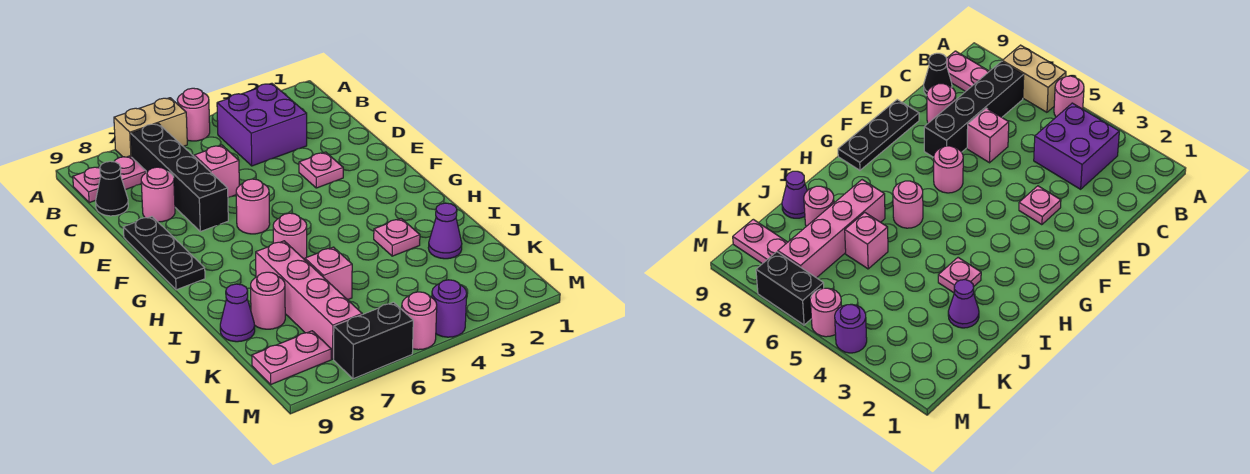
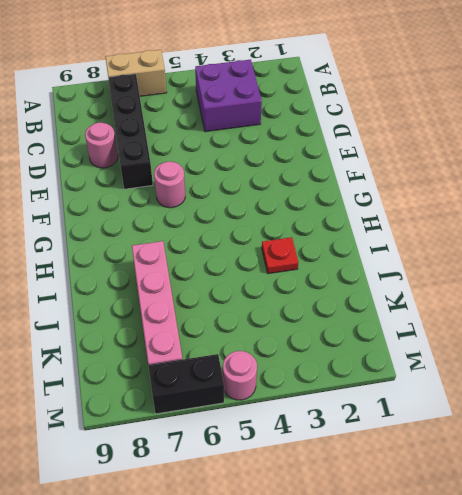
red 1x1 plate [262,237,298,274] -> pink 1x1 plate [374,219,420,256]
none -> pink 1x1 round brick [177,88,210,141]
none -> pink 1x2 plate [73,156,146,203]
none -> black 1x1 cone [96,161,128,216]

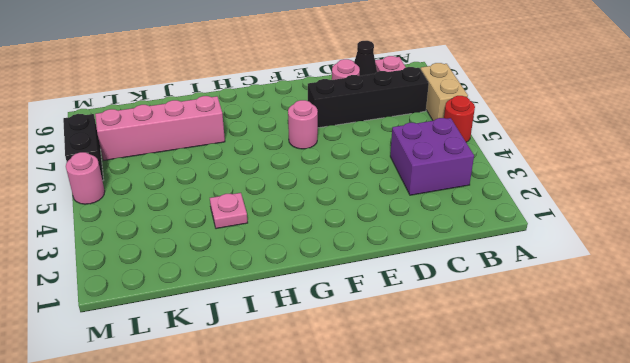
red 1x1 round brick [444,96,475,142] -> pink 1x1 round brick [177,88,210,141]
none -> pink 1x1 brick [194,145,239,198]
none -> pink 1x1 plate [299,152,343,188]
none -> black 1x3 plate [123,216,205,290]

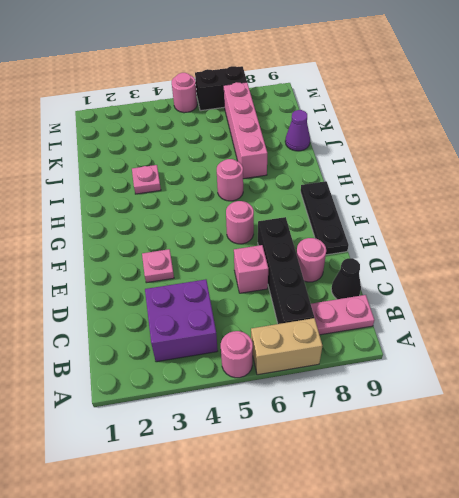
none -> purple 1x1 cone [428,203,462,259]
none -> pink 1x1 brick [305,247,352,300]
none -> pink 1x1 round brick [251,272,285,329]

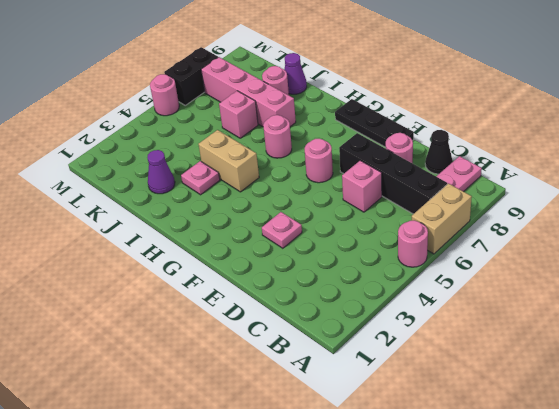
tan 1x2 brick [199,130,259,192] -> none
none -> purple 2x2 brick [217,83,307,166]
none -> pink 1x2 plate [252,331,331,384]
none -> purple 1x1 round brick [432,280,467,337]

